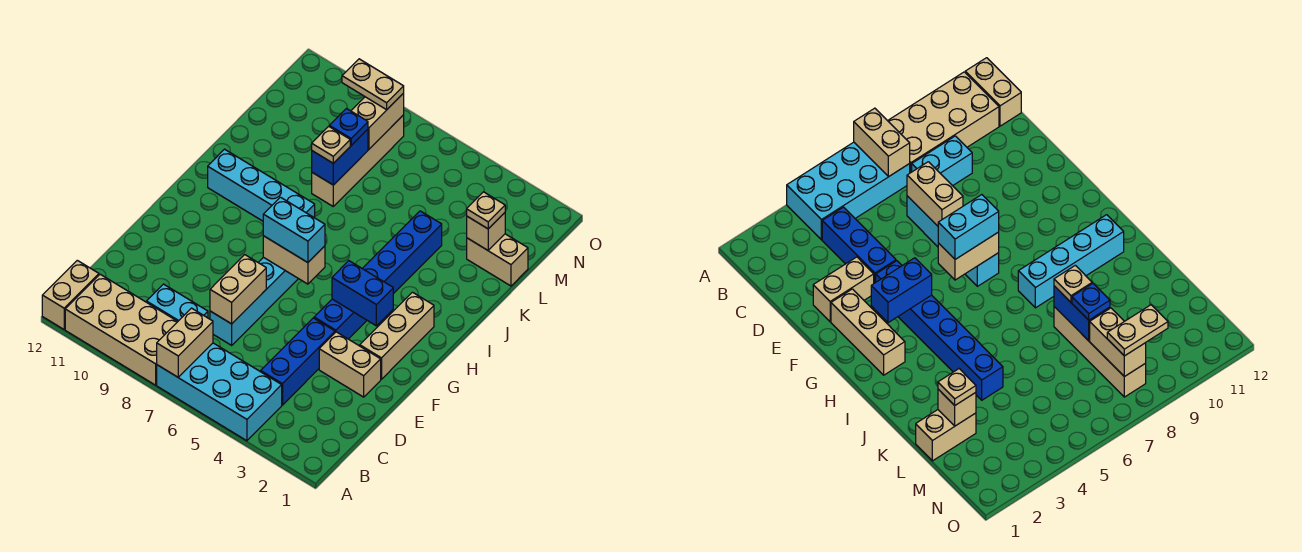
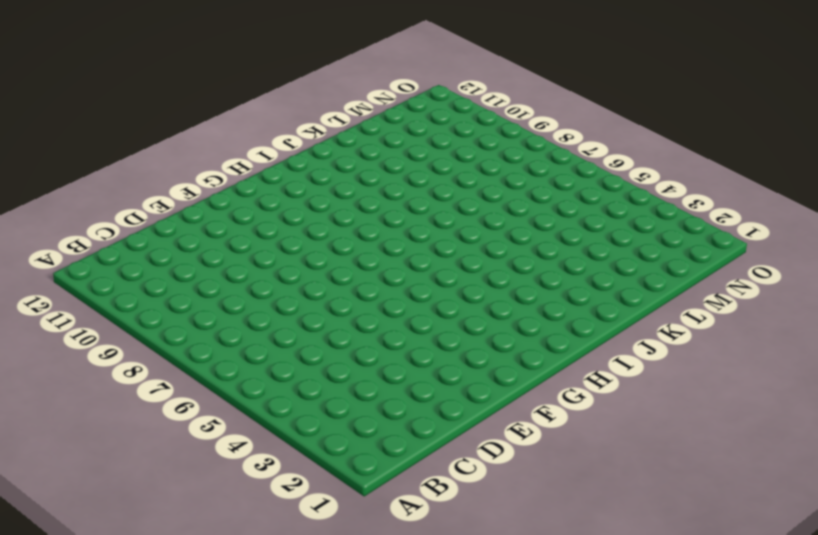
none -> cyan 2x4 brick [157,343,282,441]
none -> tan 2x4 brick [65,274,178,385]
none -> tan 1x2 brick [42,260,99,329]

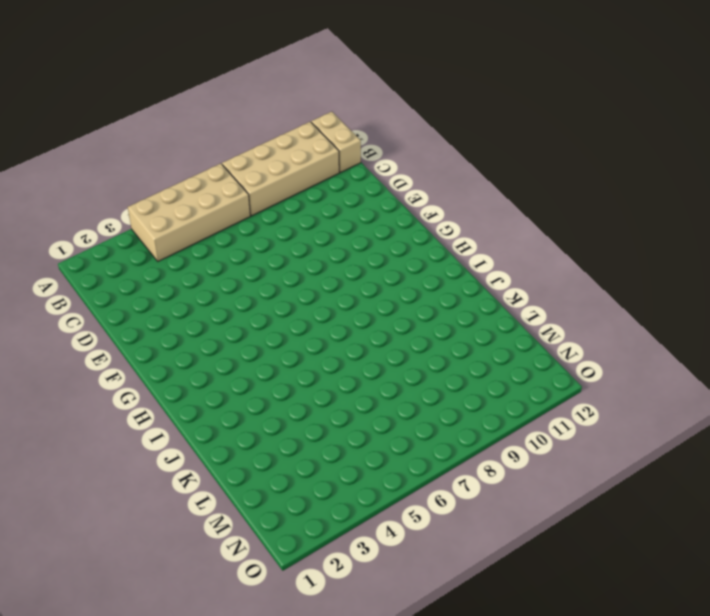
tan 2x4 brick [128,163,250,261] -> cyan 2x4 brick [157,343,282,441]
none -> blue 1x3 brick [261,318,335,405]
none -> cyan 1x2 brick [147,284,208,321]
none -> cyan 1x4 brick [210,257,298,345]

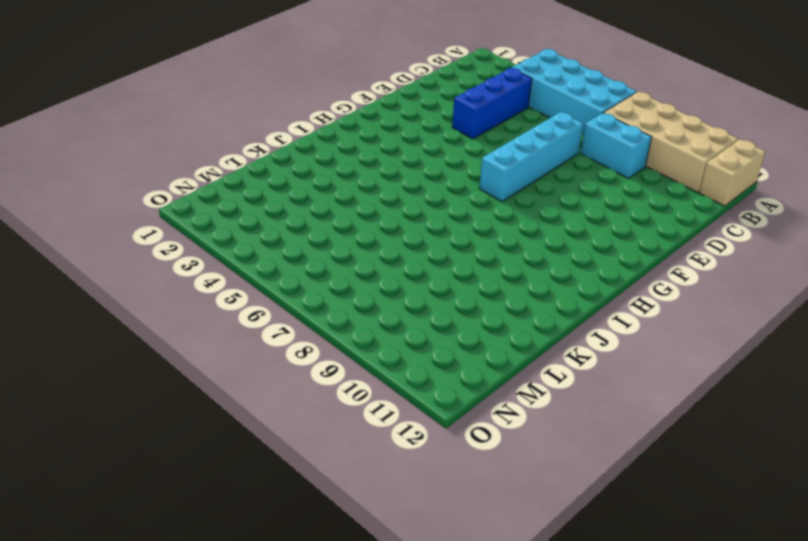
none -> tan 1x2 brick [319,332,381,397]
none -> tan 1x3 brick [360,292,434,379]
none -> blue 1x6 brick [314,211,442,339]

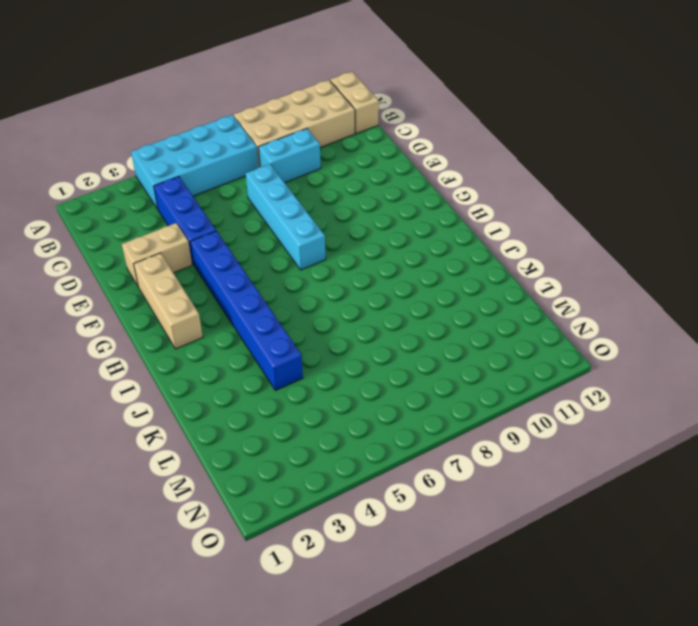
none -> cyan 1x4 brick [208,149,315,221]
none -> tan 1x4 brick [312,115,404,206]
none -> tan 1x2 brick [467,234,528,286]

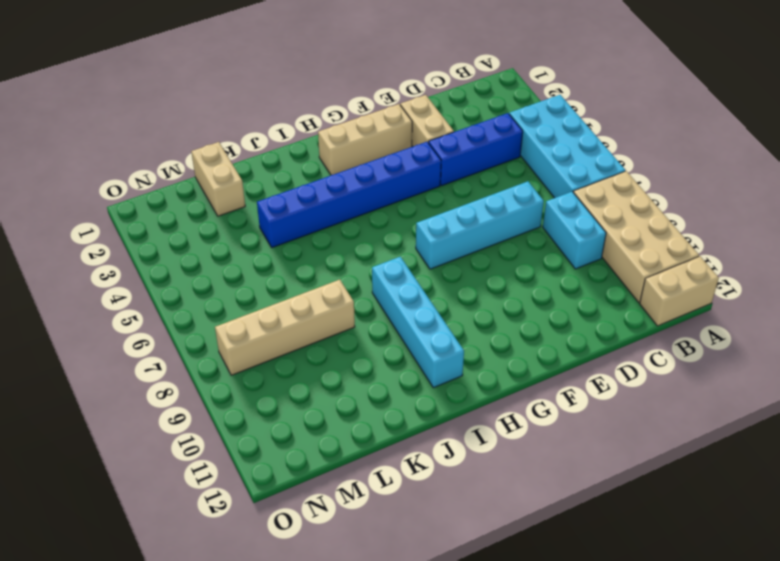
none -> tan 1x2 brick [157,308,213,377]
none -> tan 1x2 brick [210,255,266,324]
none -> blue 1x2 brick [332,261,393,326]

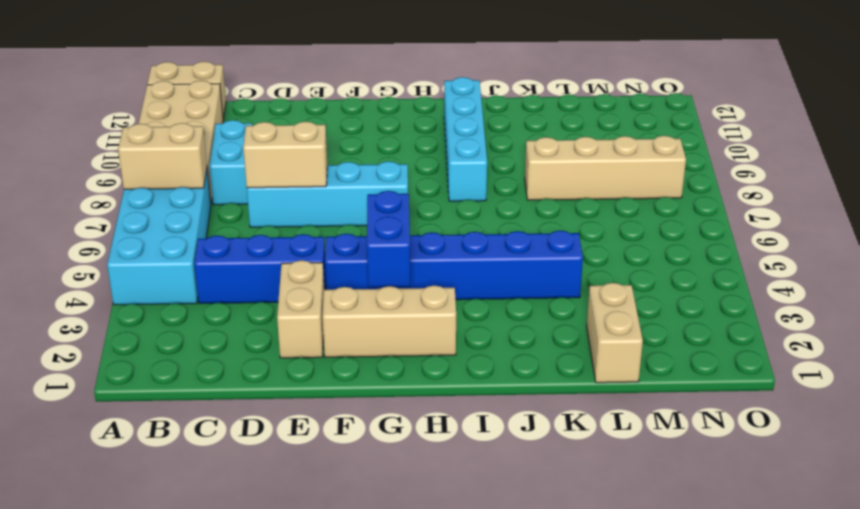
none -> tan 1x2 brick [263,236,325,284]
none -> blue 1x2 brick [312,129,368,185]
none -> tan 1x1 brick [467,213,505,250]

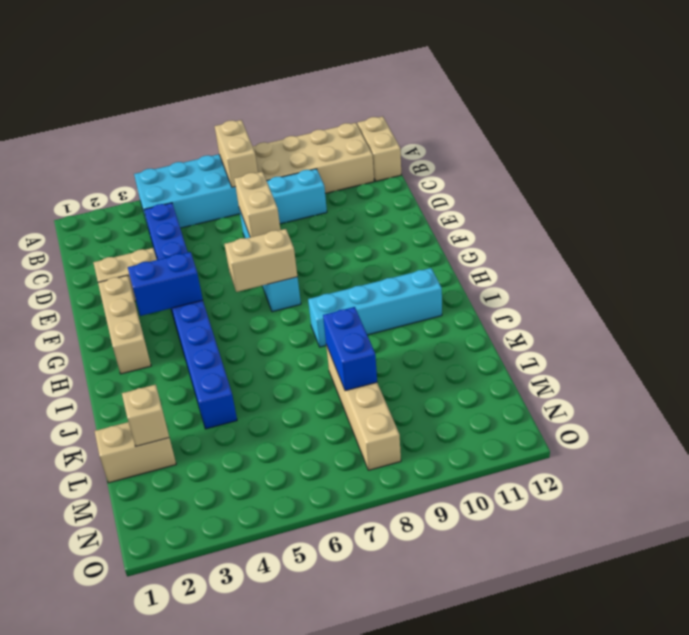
none -> tan 1x2 brick [351,93,404,149]
none -> cyan 1x2 brick [263,197,325,263]
none -> tan 1x1 plate [312,126,350,163]

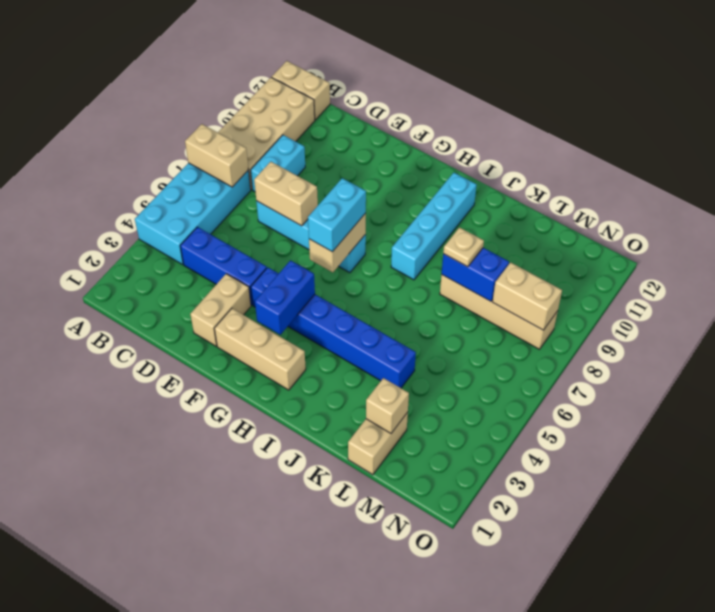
none -> tan 1x1 plate [467,192,505,229]
none -> blue 1x1 plate [329,108,368,145]
none -> tan 1x2 plate [342,59,404,110]

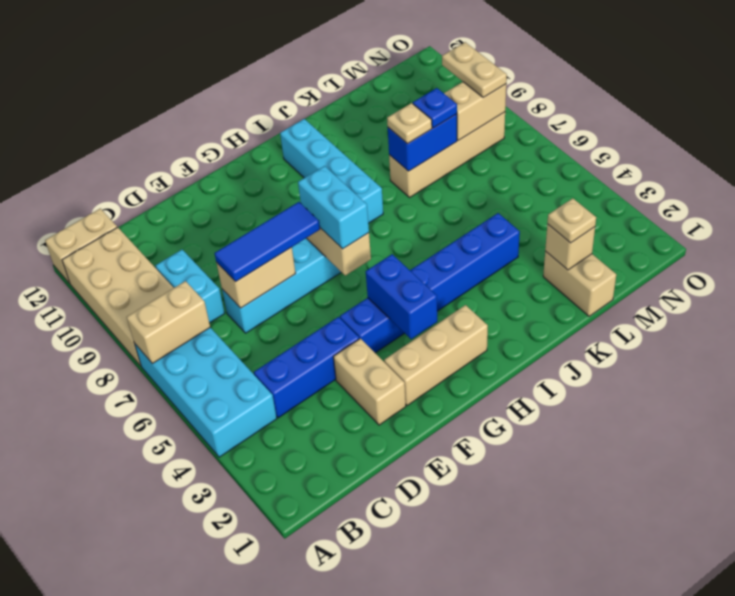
blue 1x3 tile [215,202,320,282] -> none

